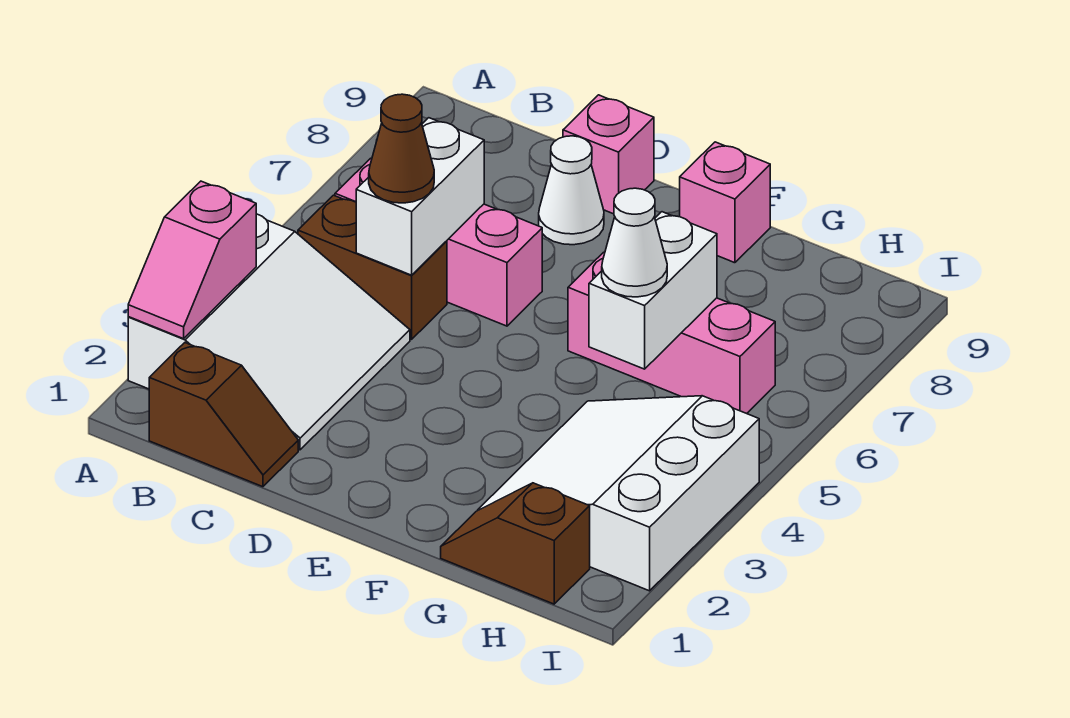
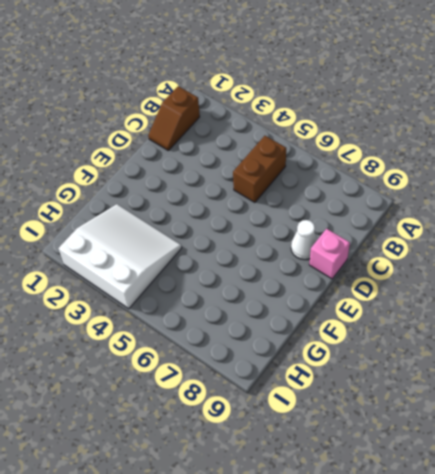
none -> white 3x3 slope [128,214,410,450]
none -> pink 1x3 brick [335,158,542,326]
none -> pink 1x3 brick [568,252,775,414]

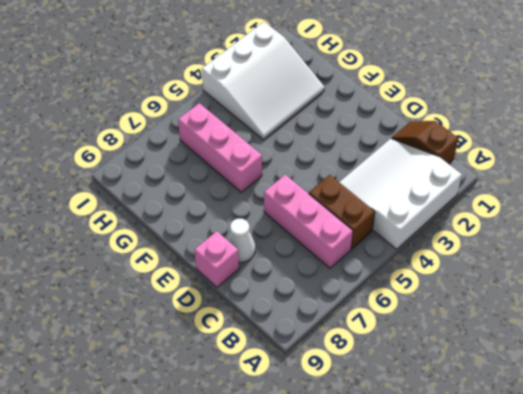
none -> pink 1x1 brick [680,142,770,263]
none -> brown 1x2 slope [441,483,590,604]
none -> pink 1x2 slope [128,181,256,339]

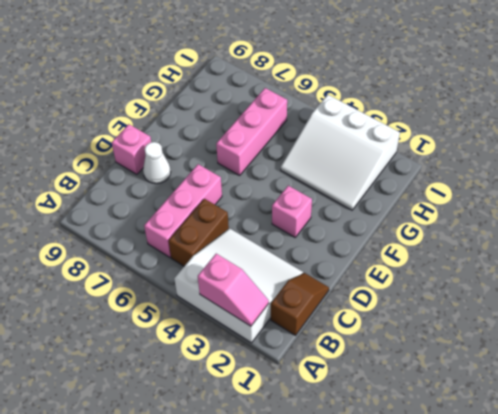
pink 1x1 brick [272,186,312,237] -> pink 1x1 brick moved to [680,142,770,263]
none -> brown 1x2 slope [441,483,590,604]
none -> white 1x2 brick [356,118,484,275]
none -> white 1x2 brick [589,212,717,369]

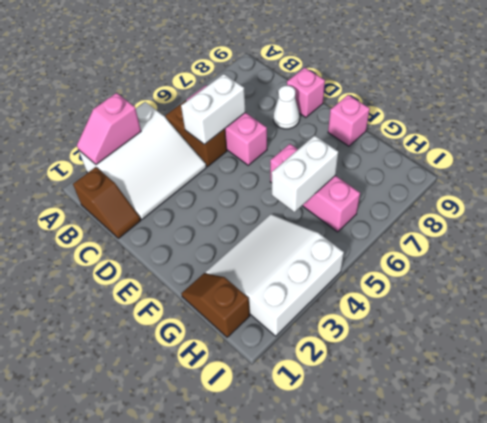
none -> brown 1x1 cone [369,94,434,203]
none -> white 1x1 cone [602,188,667,297]

